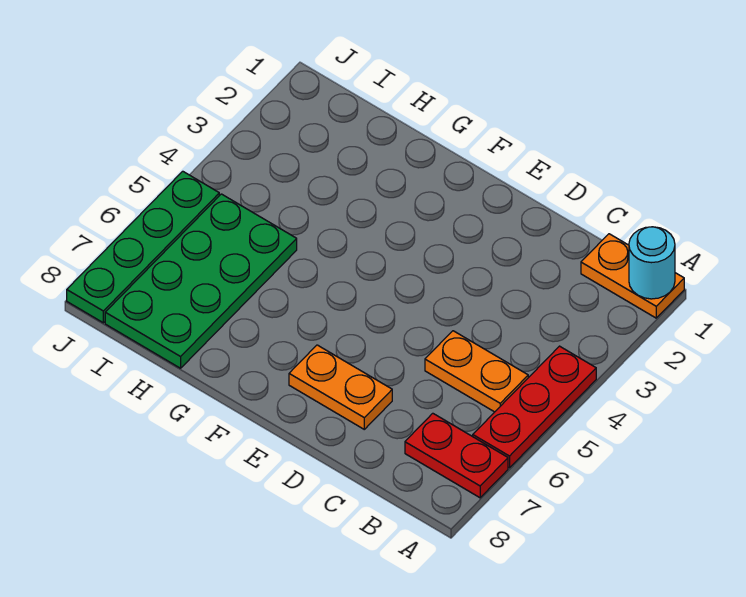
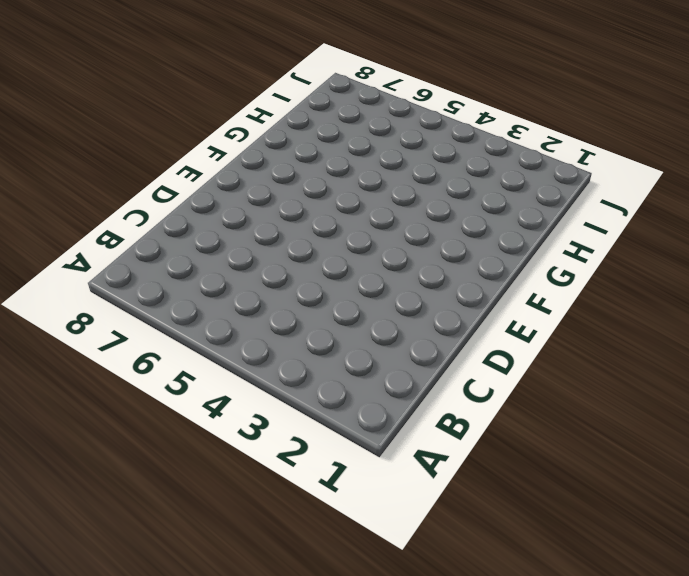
none -> orange 1x2 plate [581,234,684,318]
none -> red 1x3 plate [473,346,596,468]

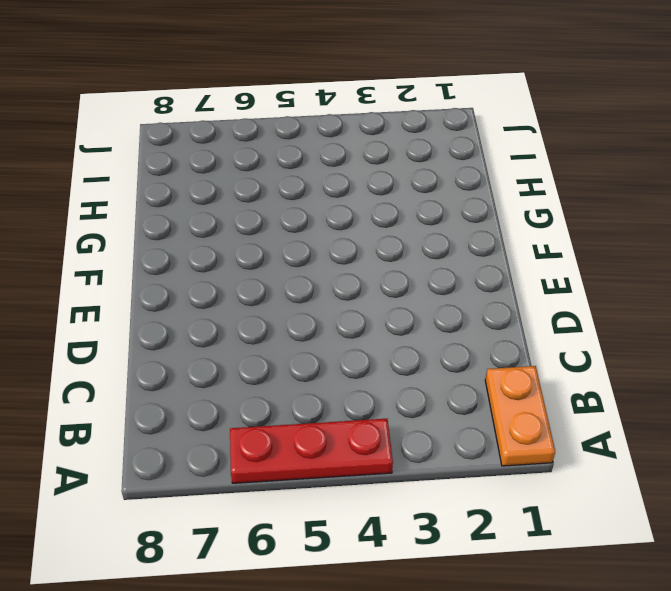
none -> red 1x2 plate [405,413,508,498]
none -> orange 1x2 plate [425,331,528,412]

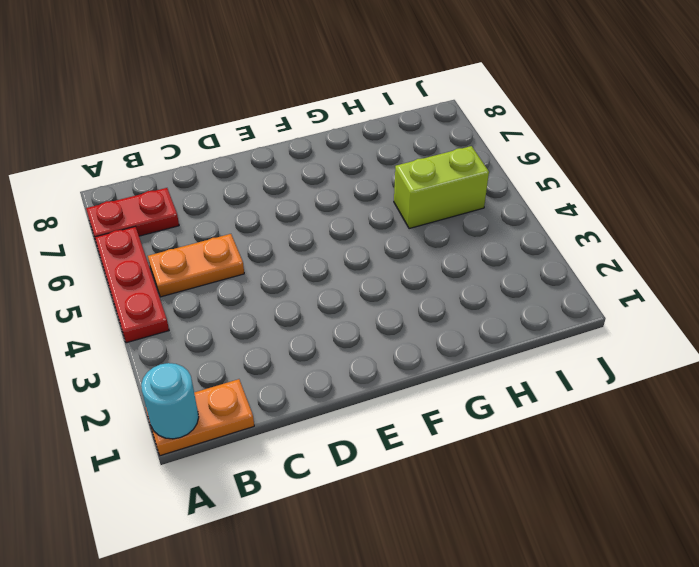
lime 1x2 brick [394,146,489,229] -> green 2x4 plate [105,194,297,368]
none -> orange 1x2 plate [289,345,392,429]
none -> green 1x4 plate [67,171,219,323]

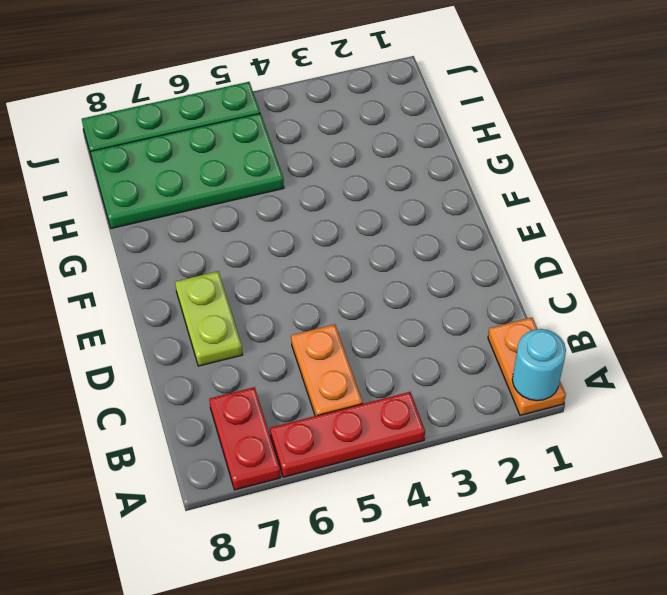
lime 1x2 plate [175,271,243,366] -> orange 1x2 plate [289,345,392,429]

